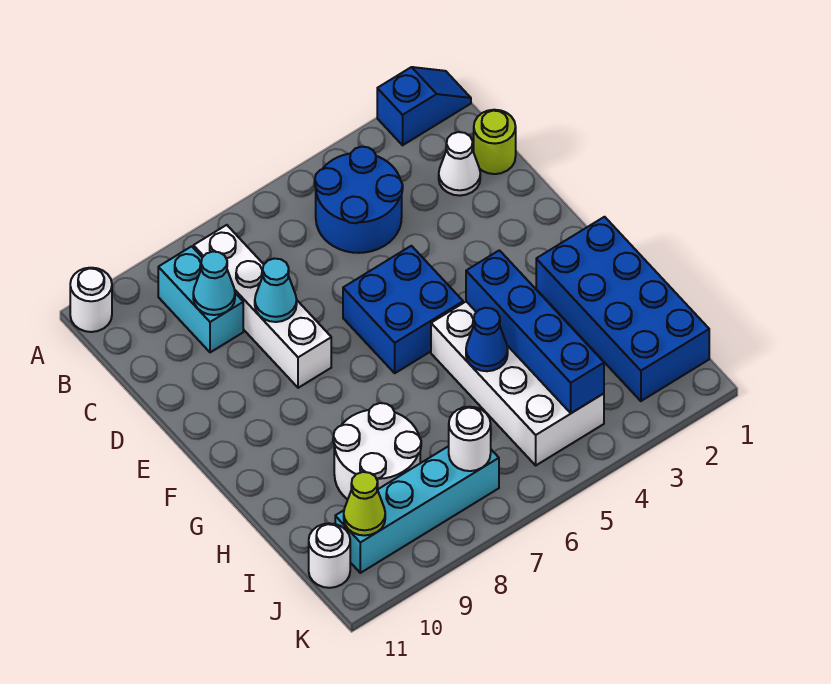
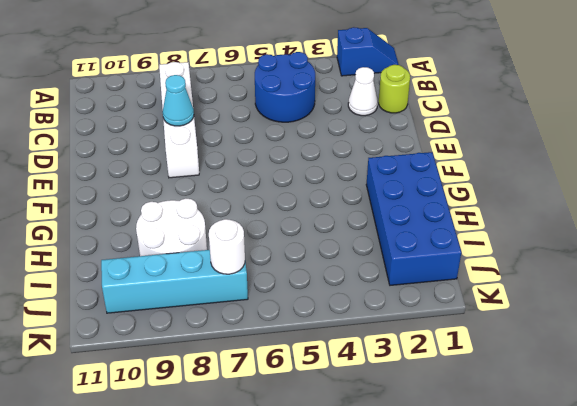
none -> white 1x1 round brick [70,268,112,332]
none -> cyan 1x2 brick [158,246,243,352]
none -> blue 2x2 brick [343,246,463,373]

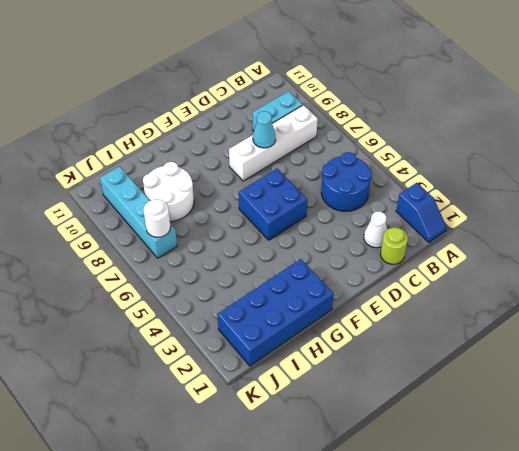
none -> white 1x1 round brick [70,268,112,332]
none -> white 2x4 brick [431,302,604,465]
none -> white 1x1 round brick [309,523,350,588]

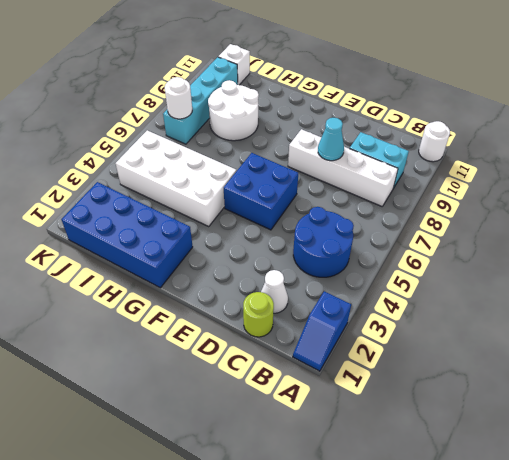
white 1x1 brick [218,44,250,85] -> white 1x1 round brick [309,523,350,588]
none -> cyan 1x1 cone [193,252,235,315]
none -> blue 1x4 brick [466,250,604,413]
none -> blue 1x1 cone [466,308,508,371]

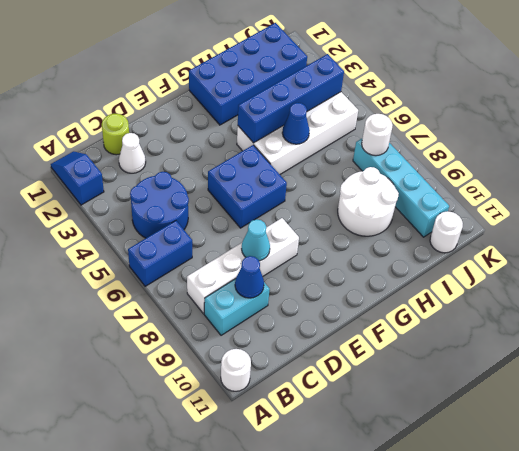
blue 1x2 brick [128,221,192,286] -> none
blue 1x1 cone [235,256,264,298] -> cyan 1x1 cone [193,252,235,315]
none -> lime 1x1 cone [344,472,385,535]

